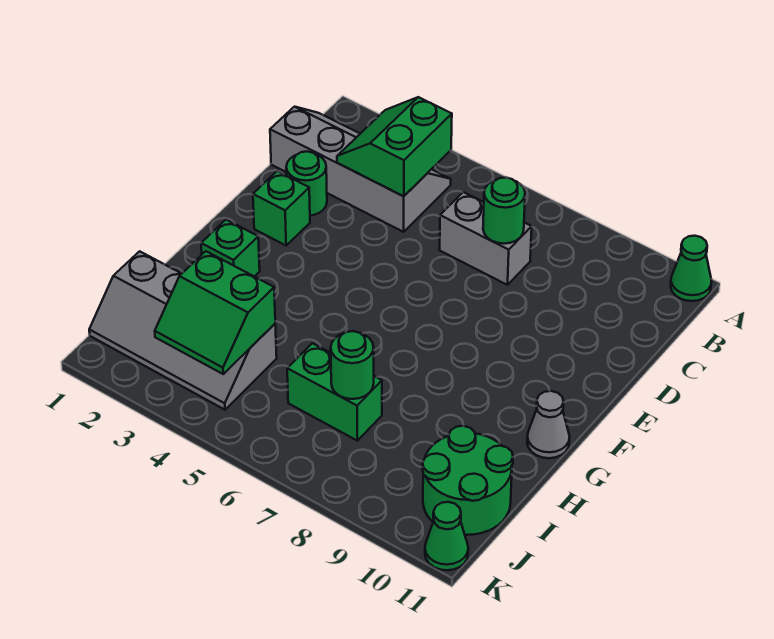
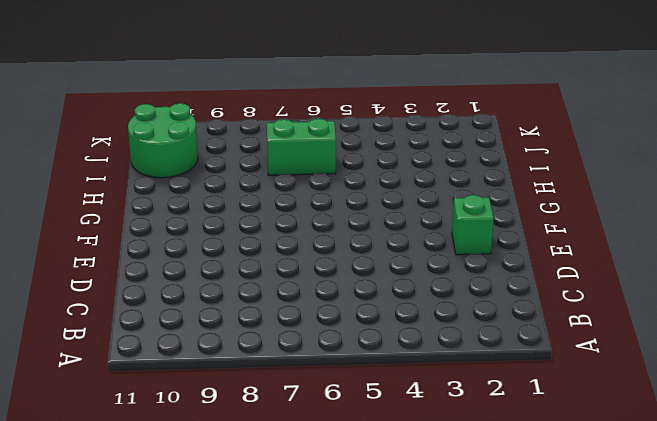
none -> green 1x1 cone [671,236,712,301]
none -> grey 2x4 slope [270,107,451,232]
none -> grey 1x2 brick [440,192,532,285]

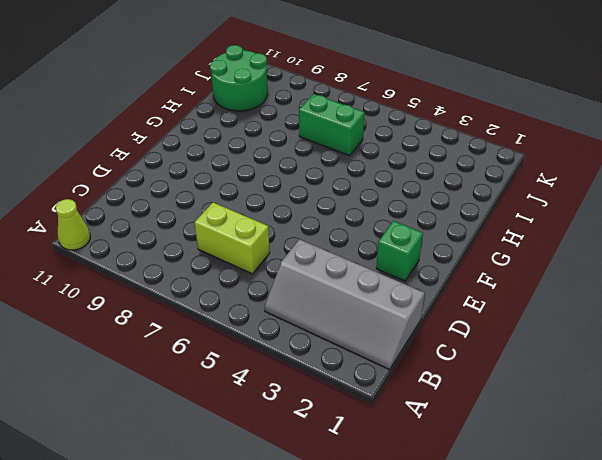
lime 1x1 cone [56,199,91,250] -> green 1x1 cone [671,236,712,301]
lime 1x2 brick [195,203,270,274] -> grey 1x2 brick [440,192,532,285]
none -> green 1x1 round brick [286,151,327,216]
none -> green 1x1 brick [201,220,260,277]
none -> grey 1x1 cone [527,391,570,458]

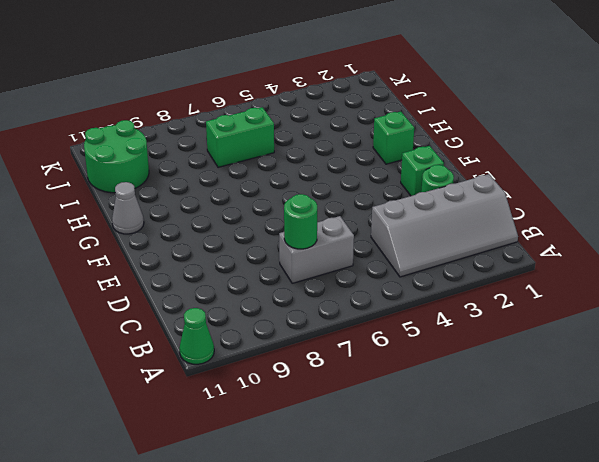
none -> grey 2x4 slope [89,251,277,410]
none -> green 1x1 cone [425,502,468,570]
none -> green 2x2 slope [337,97,452,196]

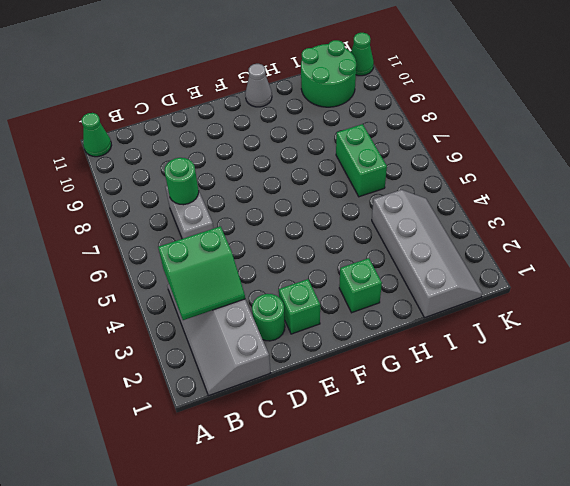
none -> green 2x2 slope [155,251,275,374]
none -> green 1x1 round brick [331,331,374,399]

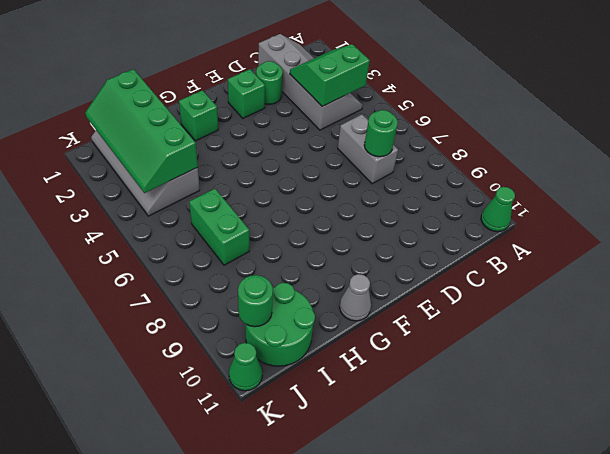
green 2x4 slope [85,69,198,193] -> green 2x2 slope [155,251,275,374]
green 1x1 round brick [238,275,273,327] -> green 1x1 round brick moved to [331,331,374,399]

